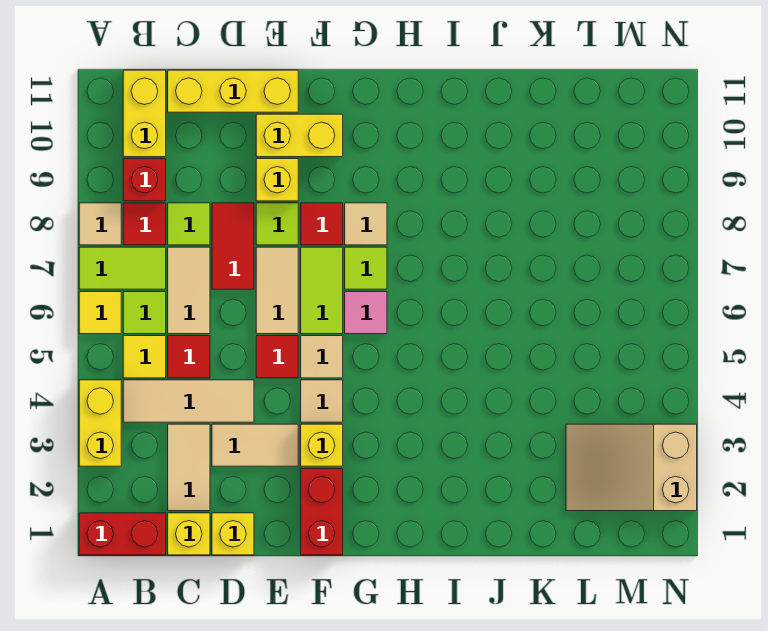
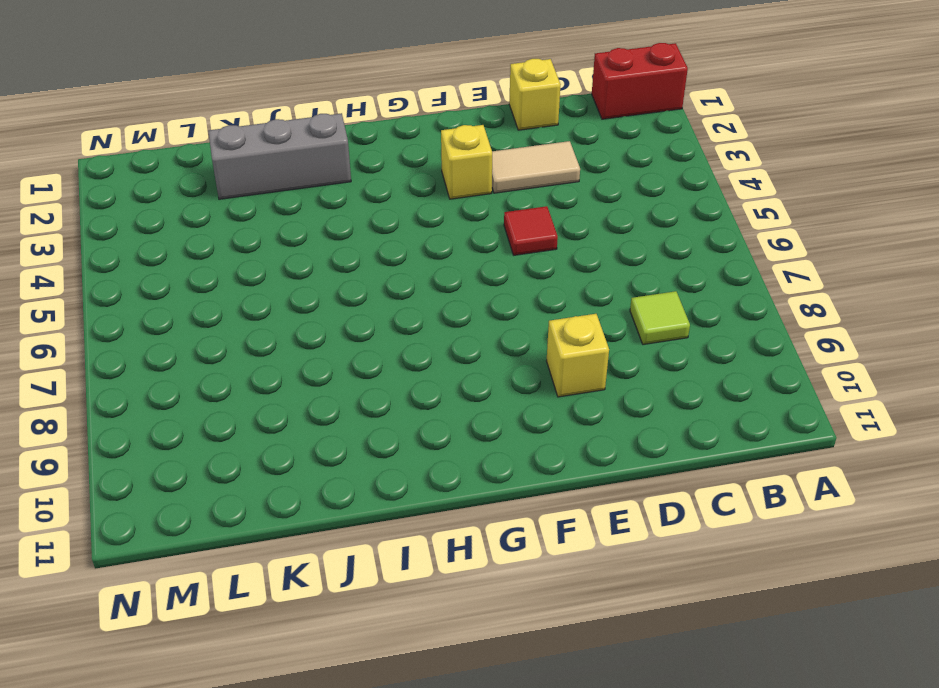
grey 1x3 brick [208,113,351,199] -> none
none -> yellow 1x2 brick [79,380,121,466]
none -> yellow 1x1 tile [79,292,121,334]
none -> lime 1x2 tile [79,247,166,289]
none -> tan 1x1 tile [79,203,121,245]

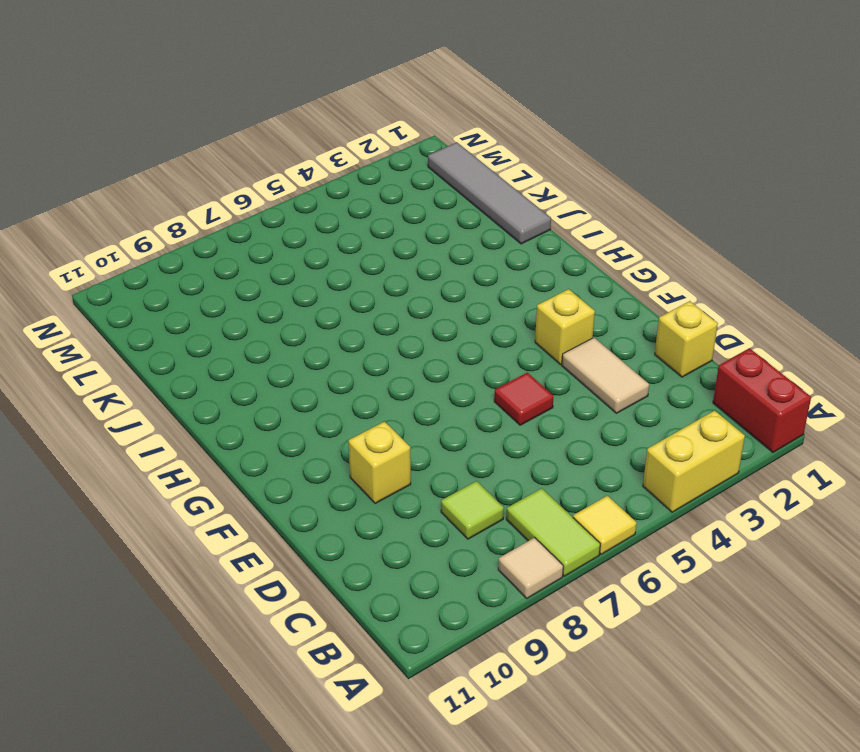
grey 1x4 tile [428,142,551,244] -> none
none -> tan 1x3 tile [123,380,254,422]
none -> yellow 1x1 tile [123,336,166,378]
none -> lime 1x1 tile [123,292,166,334]
none -> red 1x1 tile [123,203,166,245]

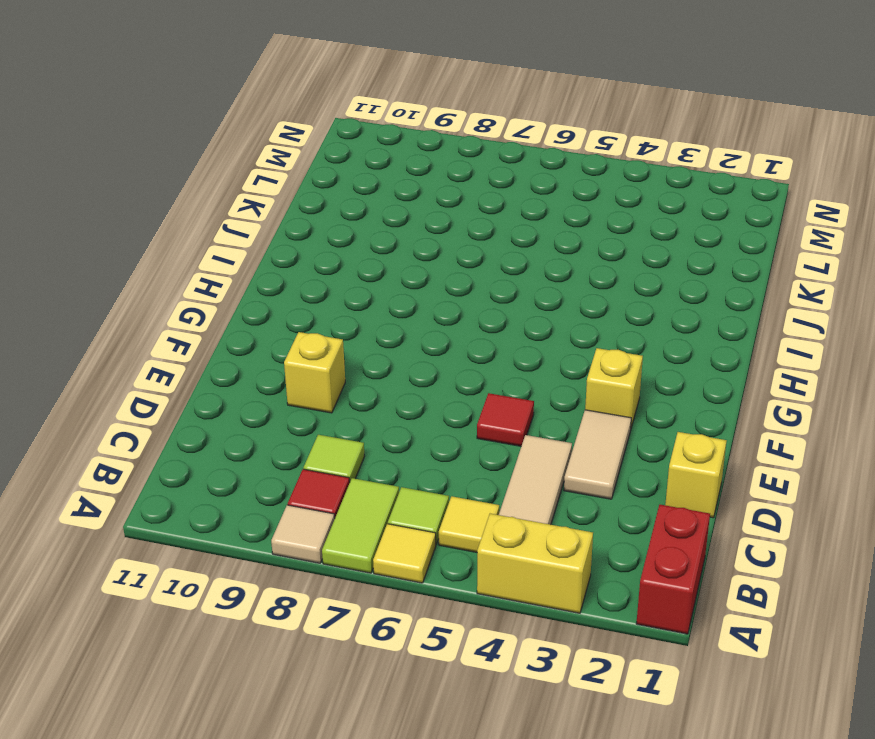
none -> red 1x1 brick [123,159,166,201]
none -> yellow 1x2 brick [123,70,166,157]
none -> yellow 1x1 brick [168,513,210,555]
none -> tan 1x2 tile [168,424,210,511]

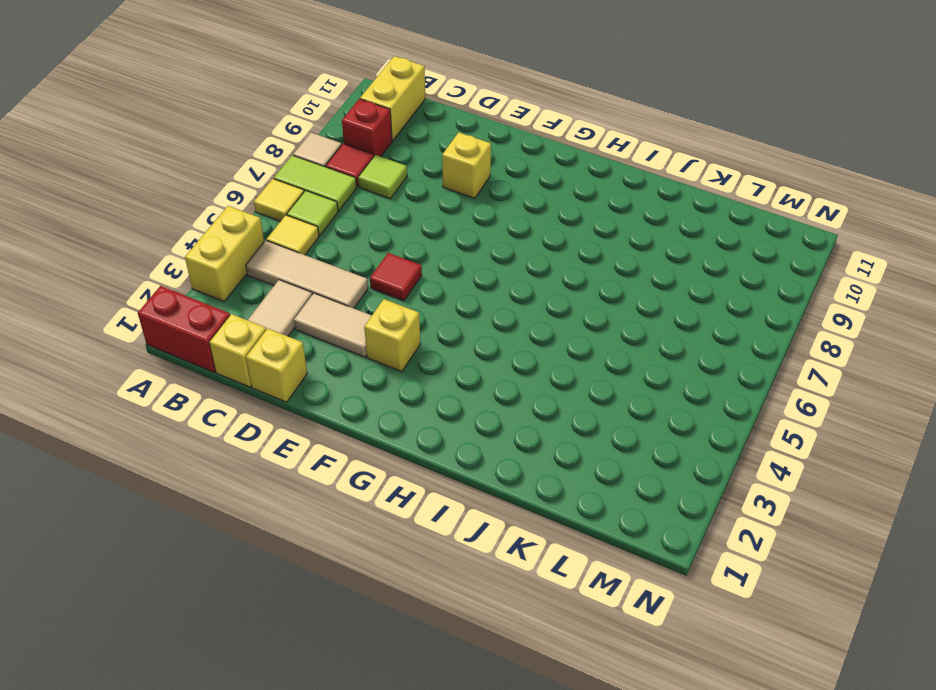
none -> red 1x1 tile [168,336,210,378]
none -> tan 1x2 tile [168,247,210,334]
none -> yellow 1x3 brick [168,70,298,112]
none -> red 1x2 tile [212,203,254,289]

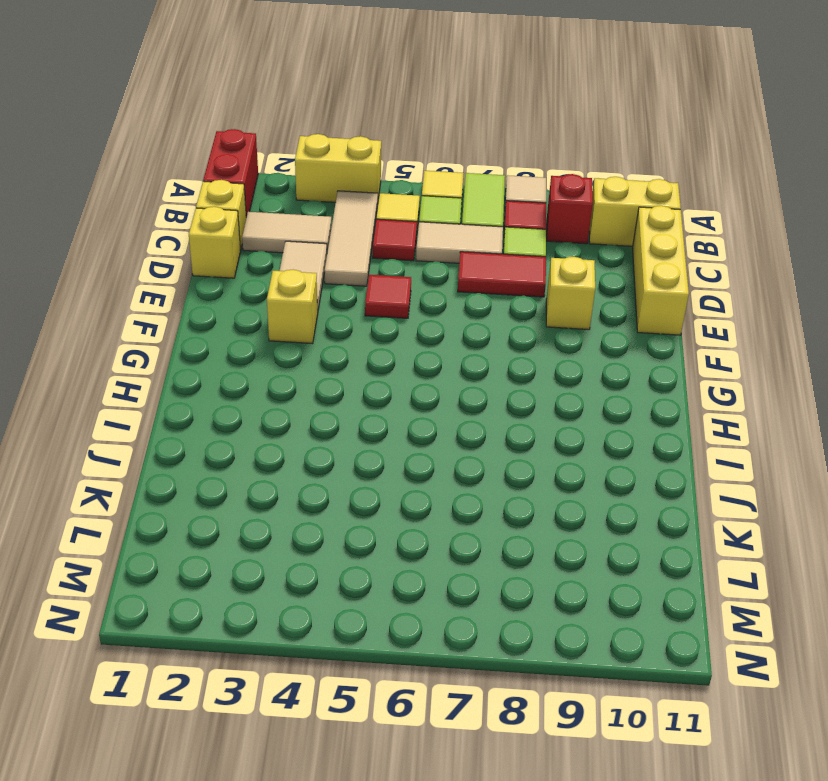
none -> tan 1x2 tile [256,247,298,334]
none -> lime 1x1 tile [256,203,298,245]
none -> yellow 1x2 brick [256,114,343,157]
none -> red 1x2 brick [301,469,343,555]

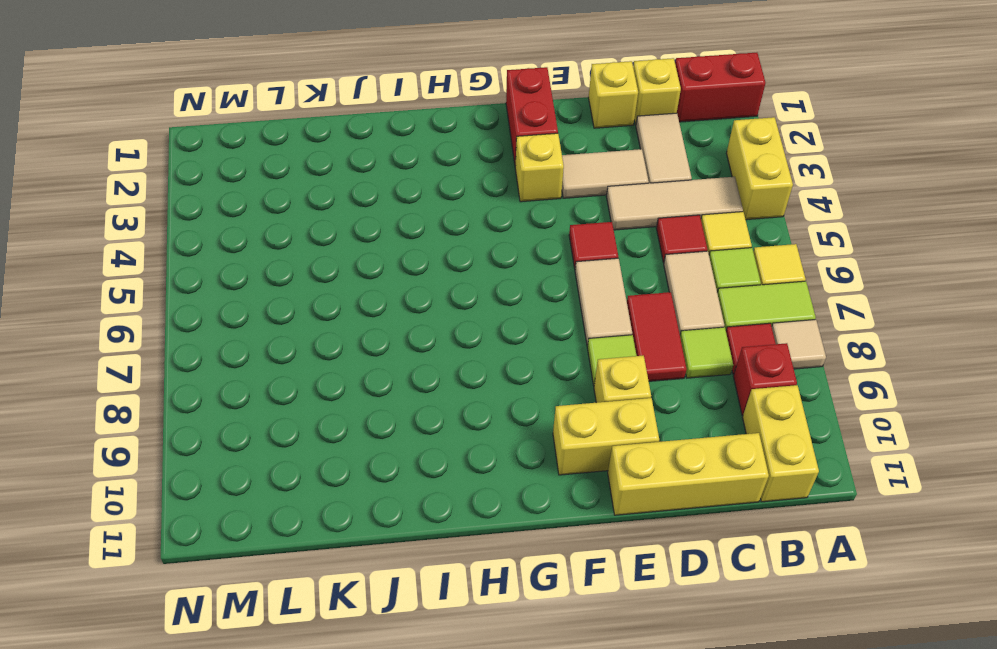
none -> tan 1x1 tile [301,380,343,422]
none -> tan 1x1 tile [301,336,343,378]
none -> lime 1x2 tile [301,247,343,334]
none -> red 1x1 tile [301,203,343,245]

